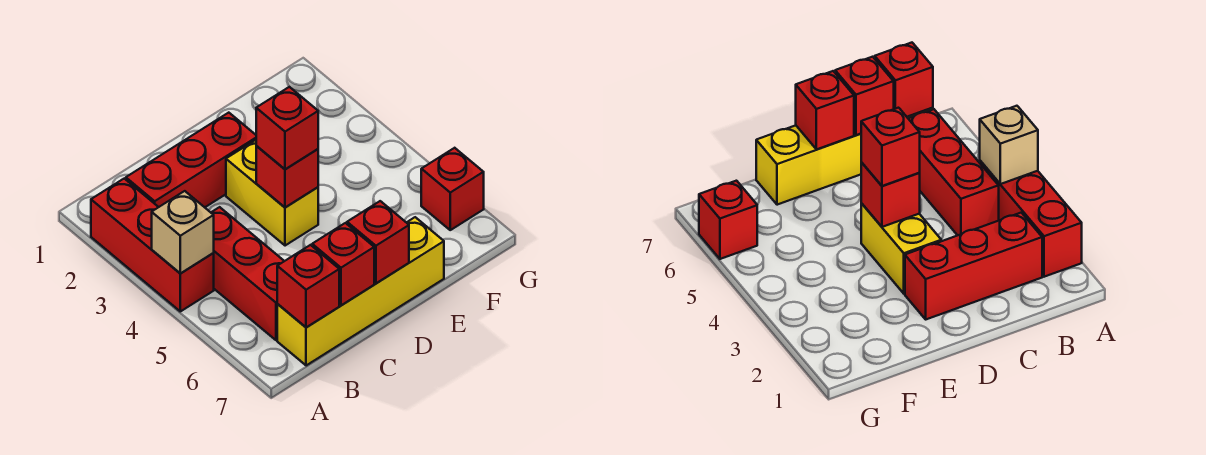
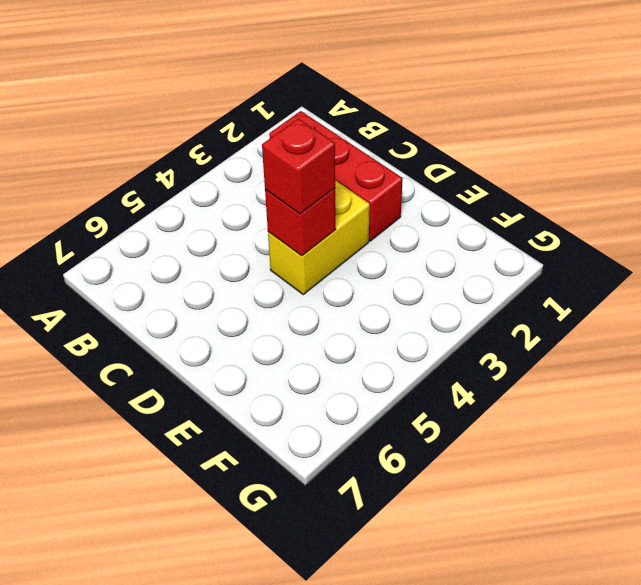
none -> red 1x3 brick [91,179,214,311]
none -> red 1x3 brick [211,207,284,340]
none -> yellow 1x4 brick [277,217,444,366]

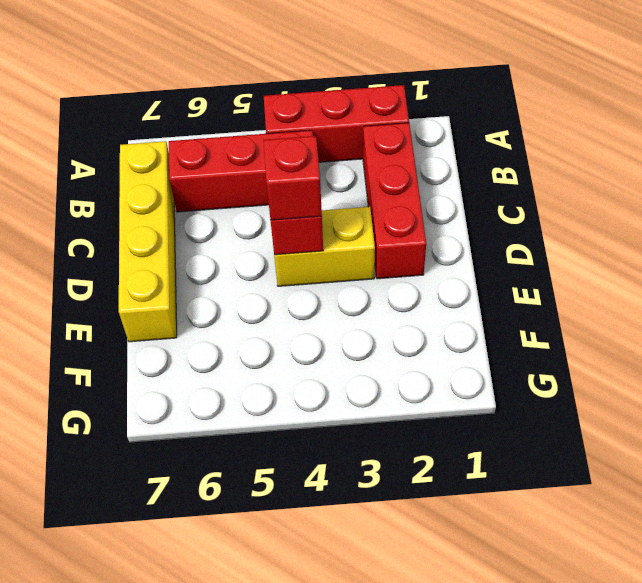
none -> red 1x1 brick [421,148,484,230]
none -> tan 1x1 brick [152,191,214,274]
none -> red 1x1 brick [277,245,339,328]

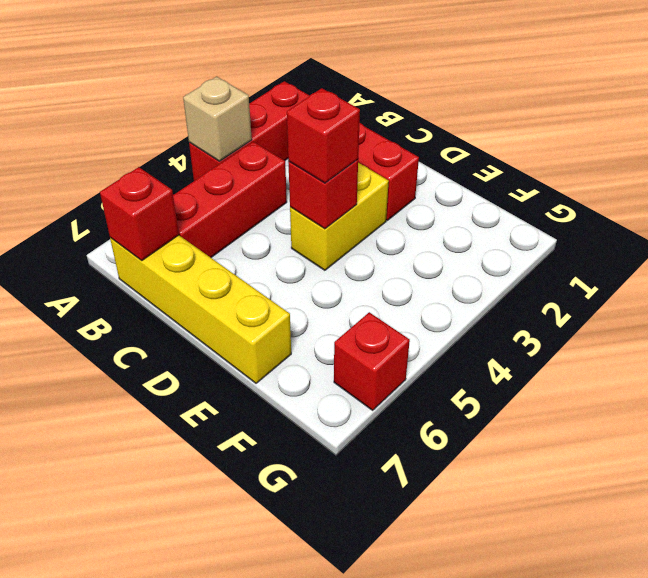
none -> red 1x1 brick [312,223,374,305]
none -> red 1x1 brick [347,201,409,283]

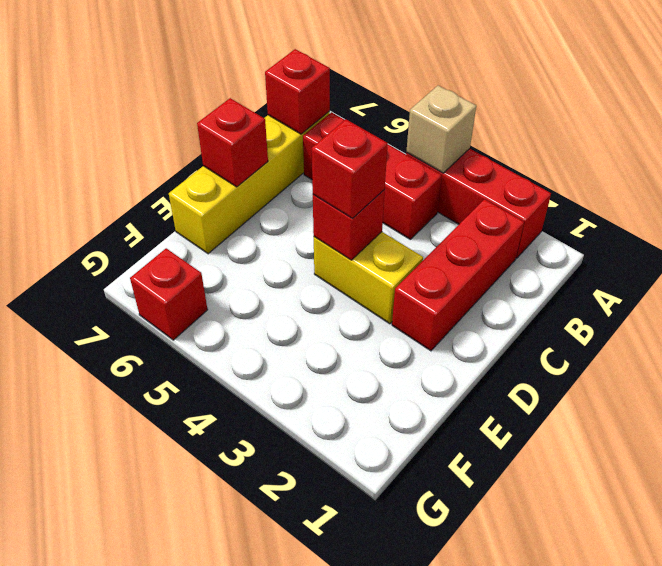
none -> red 1x1 brick [312,223,374,305]

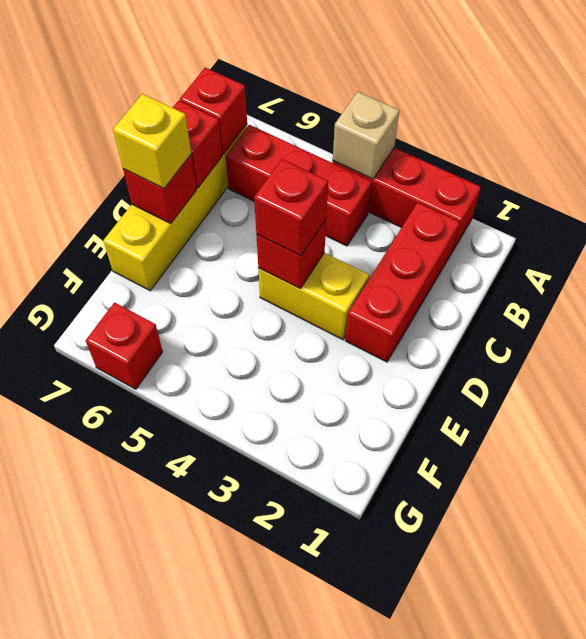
yellow 1x1 brick [113,94,191,189] -> none

